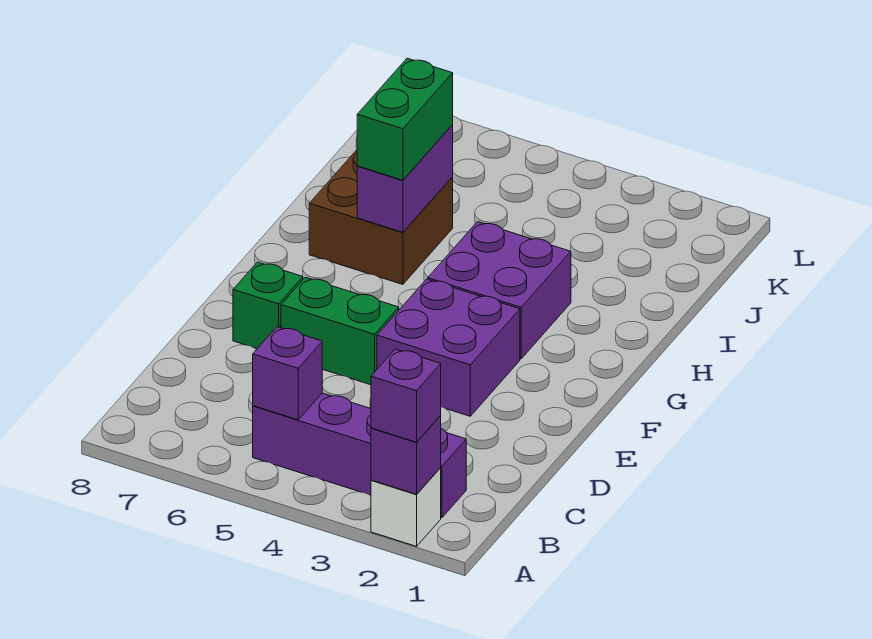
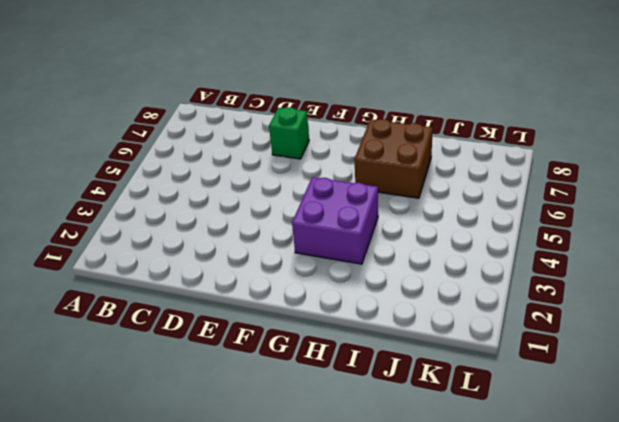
none -> white 1x1 brick [371,468,441,546]
none -> purple 1x4 brick [253,393,466,518]
none -> purple 2x2 brick [377,279,520,416]

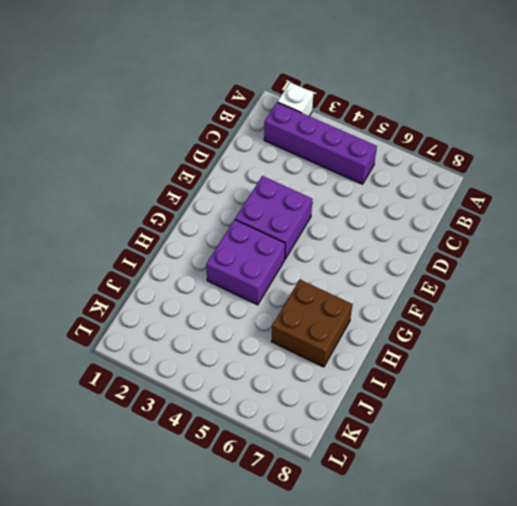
none -> green 1x2 brick [281,277,399,385]
none -> green 1x1 brick [233,262,303,349]
none -> purple 1x1 brick [371,415,441,494]

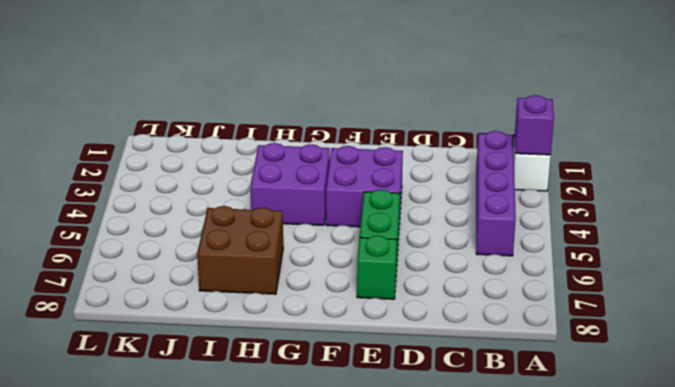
none -> purple 1x1 brick [253,327,322,420]
none -> purple 1x2 brick [357,125,453,232]
none -> purple 1x1 brick [371,349,441,442]

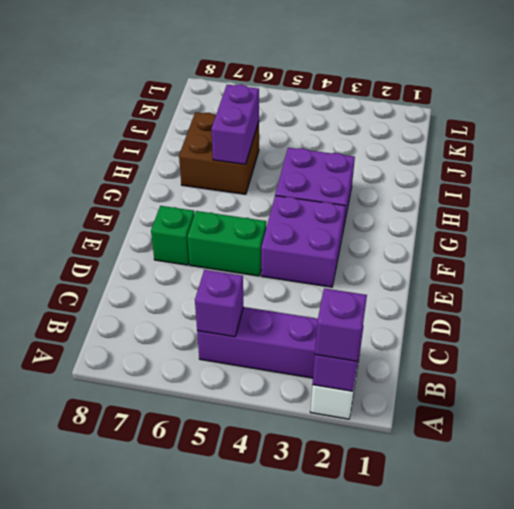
none -> green 1x2 brick [357,58,453,180]

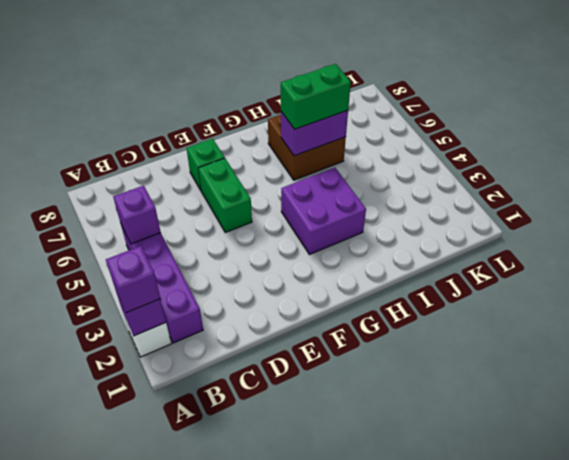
none -> purple 2x2 brick [377,279,520,416]

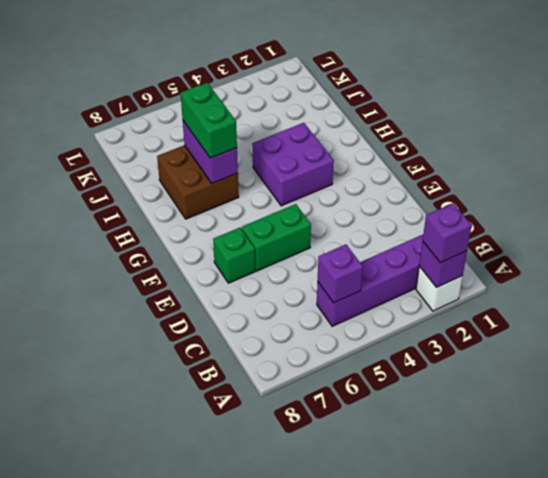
none -> purple 2x2 brick [377,279,520,416]

